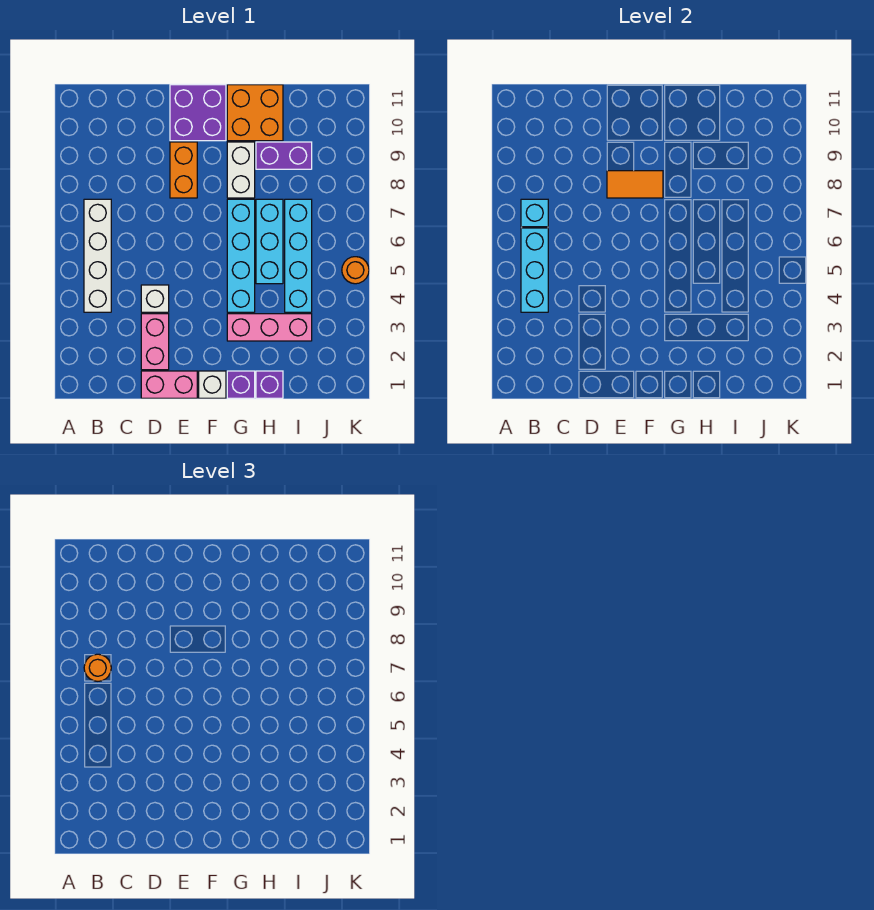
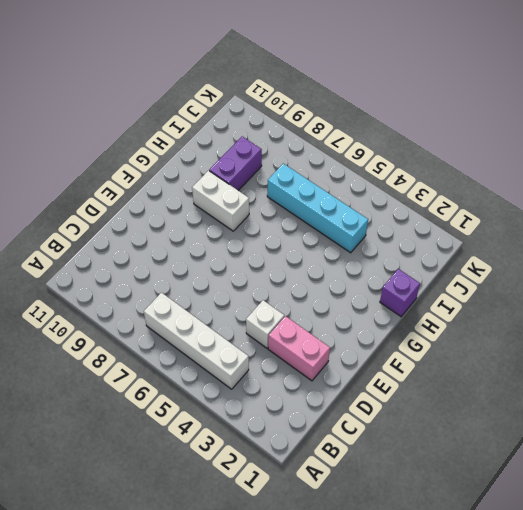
none -> pink 1x2 brick [141,371,197,398]
none -> orange 1x2 brick [170,142,197,198]
none -> purple 2x2 brick [170,85,226,141]

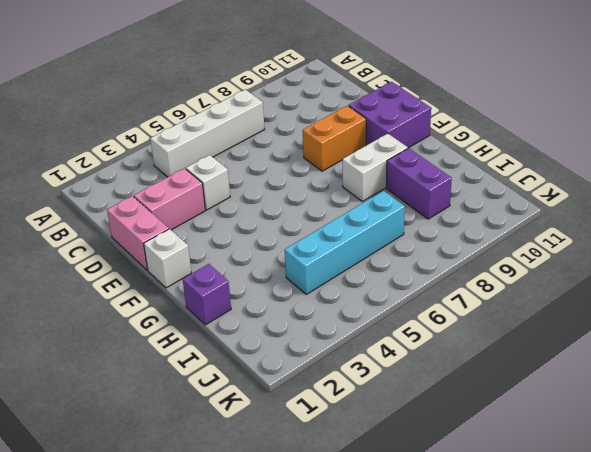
none -> purple 1x1 brick [227,371,255,398]
none -> pink 1x3 brick [227,314,312,341]
none -> cyan 1x4 brick [227,199,255,312]

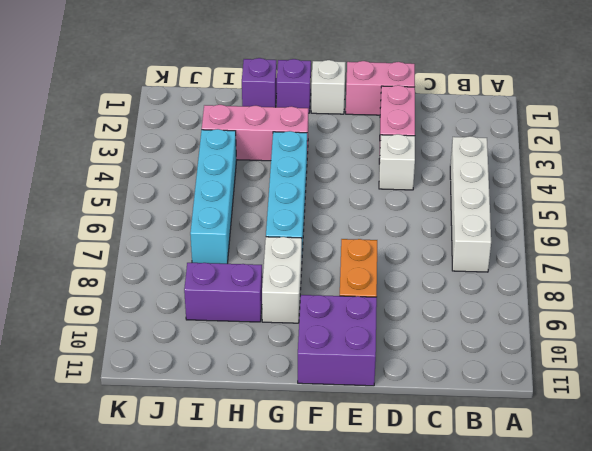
none -> orange 2x2 brick [227,85,283,141]
none -> cyan 1x3 brick [256,199,283,284]
none -> orange 1x1 round brick [342,257,369,284]

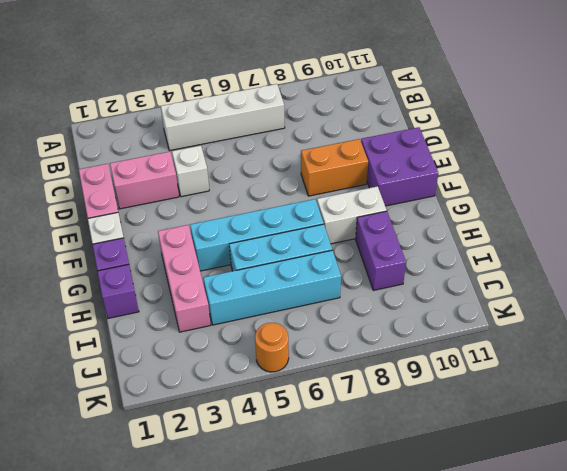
none -> orange 2x2 brick [227,85,283,141]
none -> cyan 1x3 brick [521,228,548,312]
none -> cyan 1x1 brick [521,199,548,227]

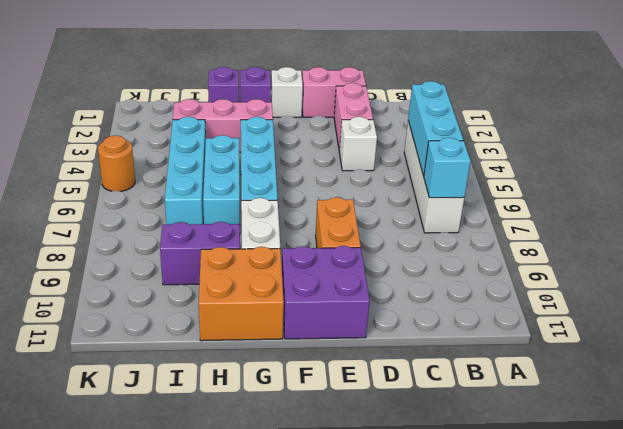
none -> orange 1x2 tile [607,171,663,198]
none -> orange 1x1 round brick [84,654,111,681]

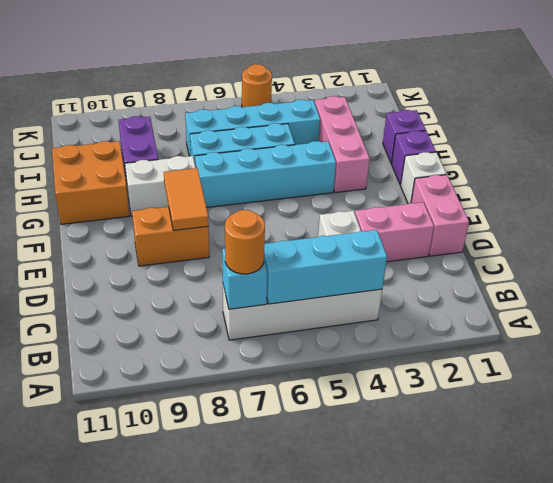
none -> purple 2x2 brick [170,85,226,141]

